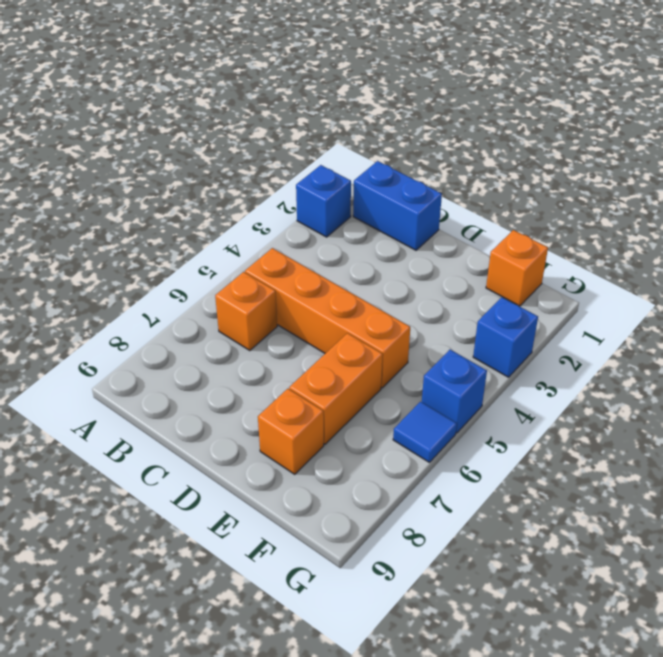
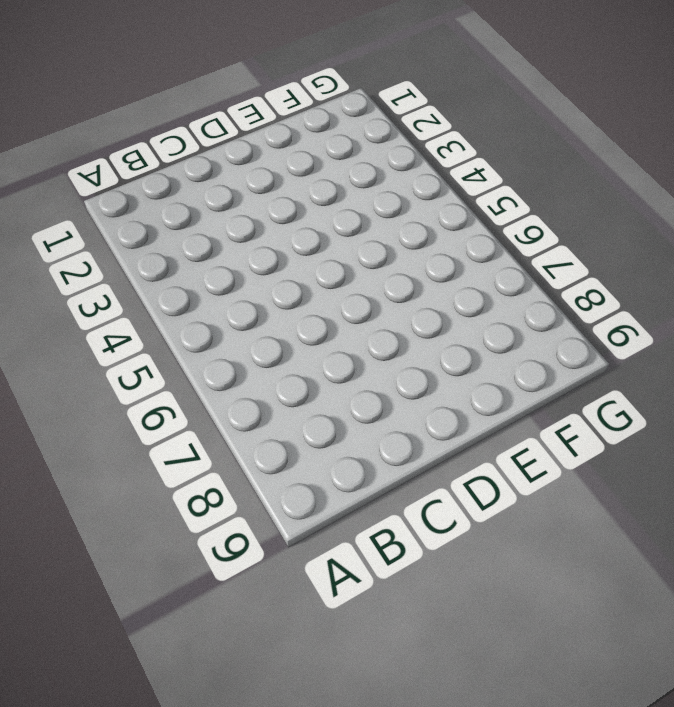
none -> blue 1x1 brick [296,165,351,237]
none -> blue 1x2 brick [353,161,442,250]

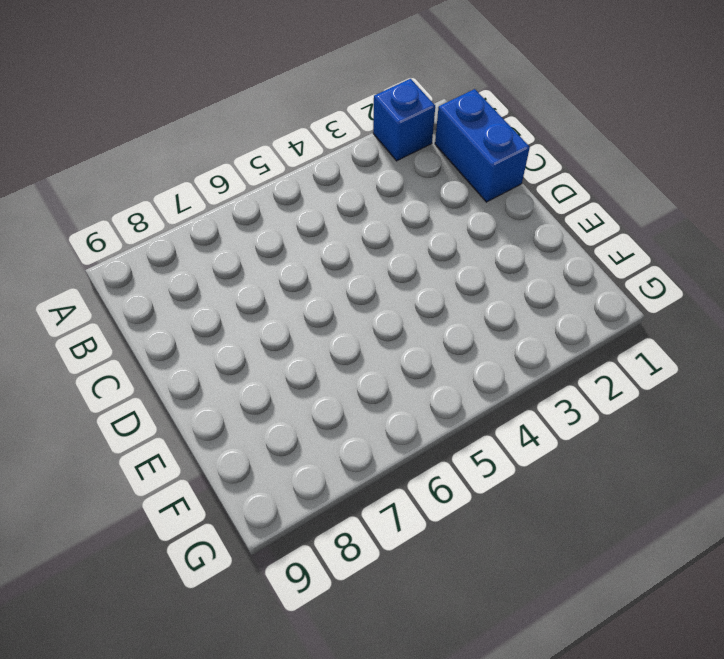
none -> orange 1x4 brick [245,248,410,388]
none -> orange 1x1 brick [215,272,277,351]

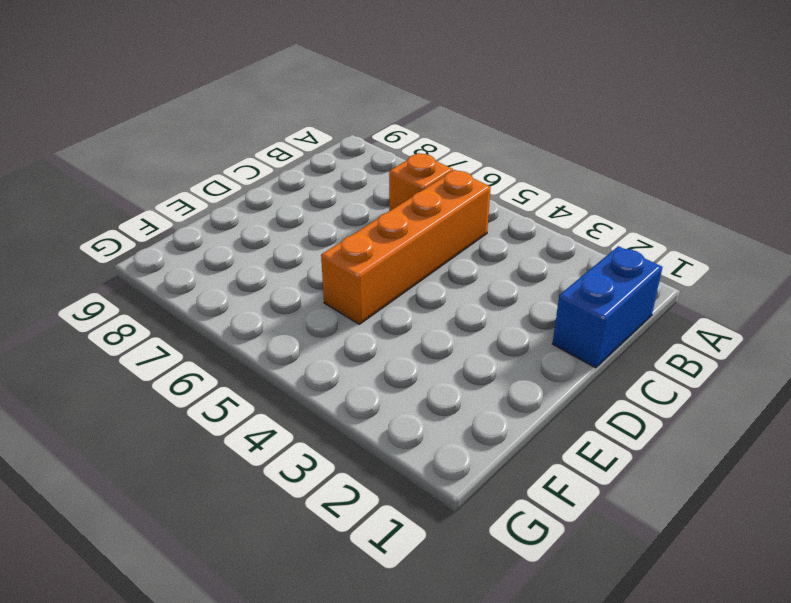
none -> blue 1x1 brick [296,165,351,237]
none -> orange 1x2 brick [289,333,383,444]

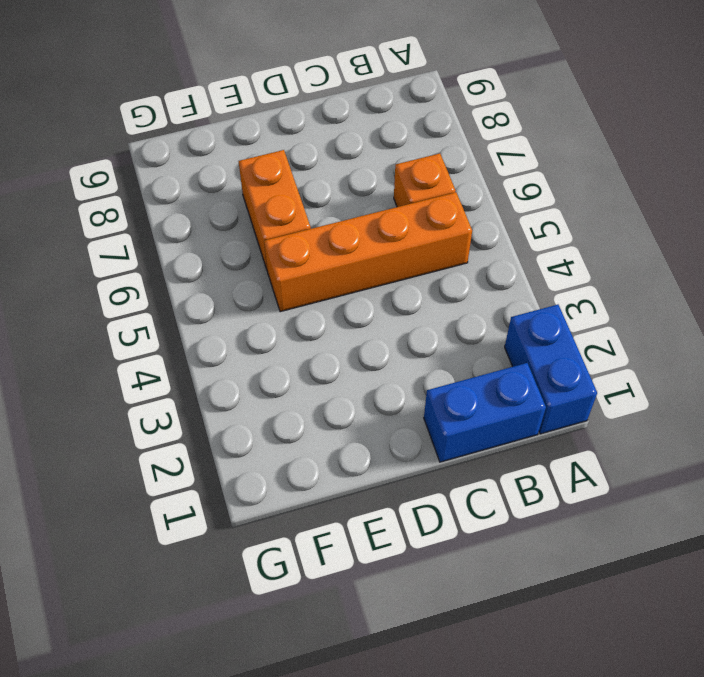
blue 1x2 brick [505,305,597,434] -> blue 1x1 brick [296,165,351,237]
none -> orange 1x1 brick [258,389,324,474]
none -> orange 1x1 brick [486,230,548,306]

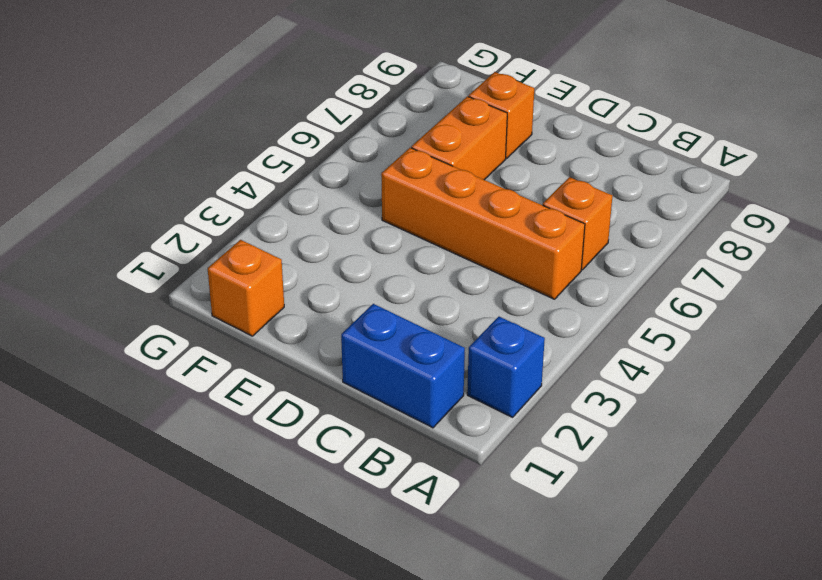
none -> blue 1x1 brick [473,297,538,377]
none -> blue 1x1 brick [422,350,487,433]

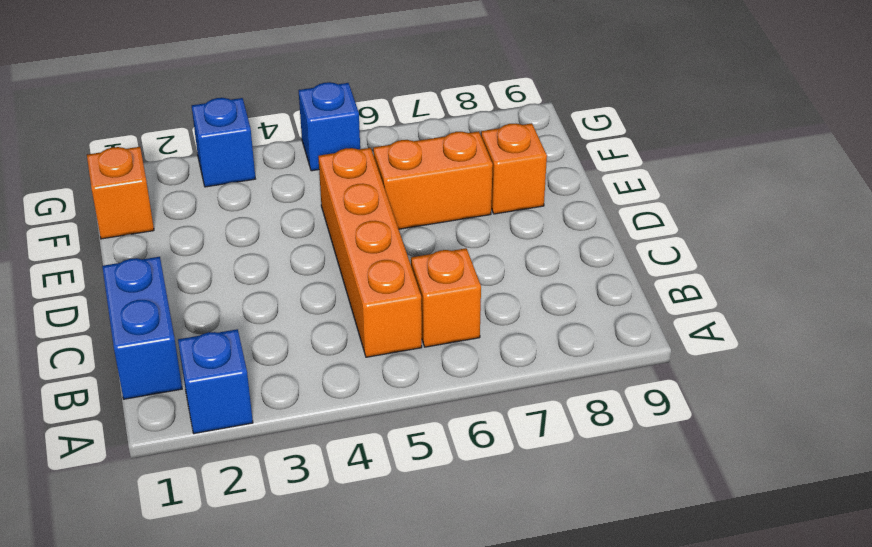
none -> blue 1x1 tile [393,402,457,462]

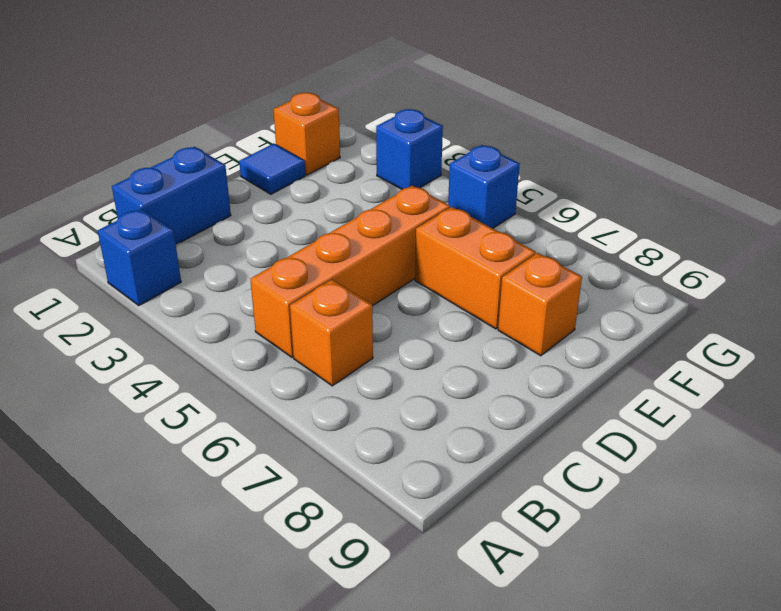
blue 1x1 tile [239,144,305,194] -> blue 1x1 tile moved to [393,402,457,462]

